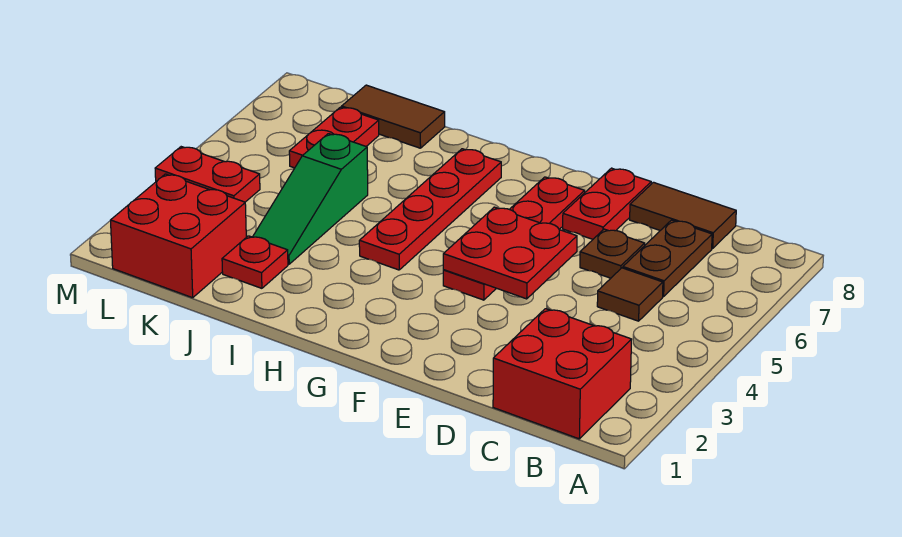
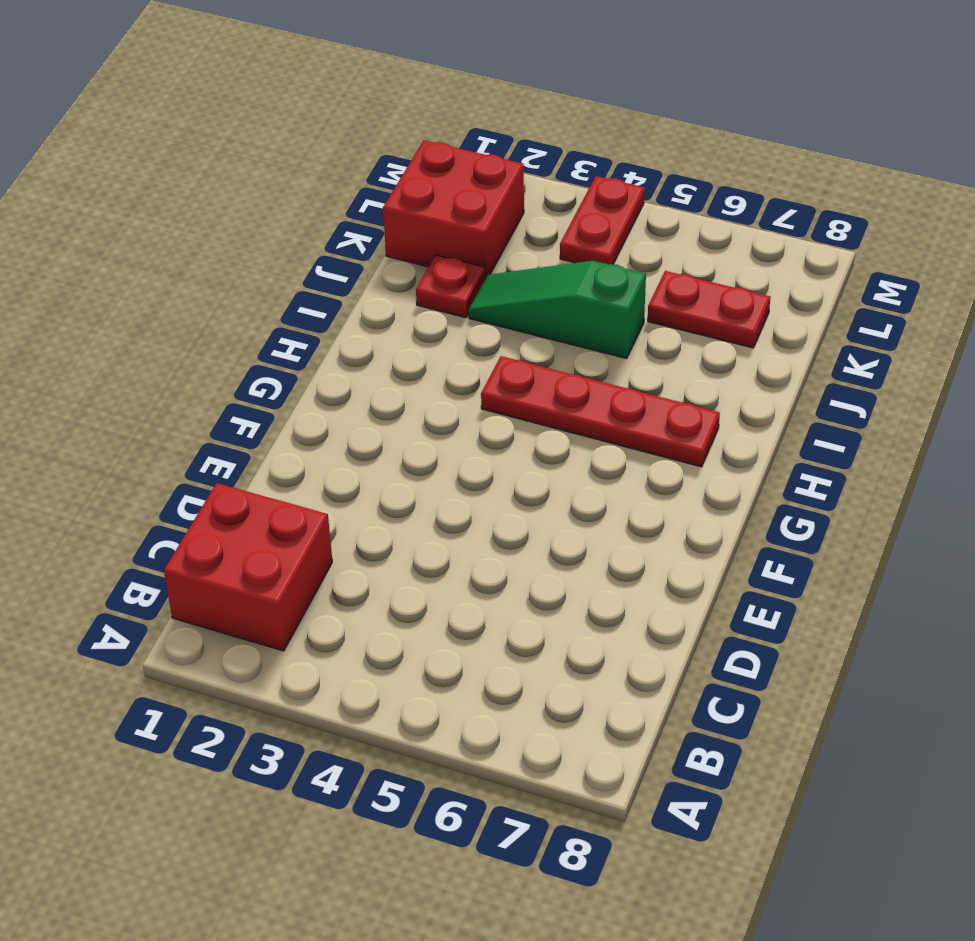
none -> brown 1x1 tile [597,268,663,321]
none -> brown 1x2 plate [623,220,712,297]
none -> brown 1x2 tile [630,182,736,248]

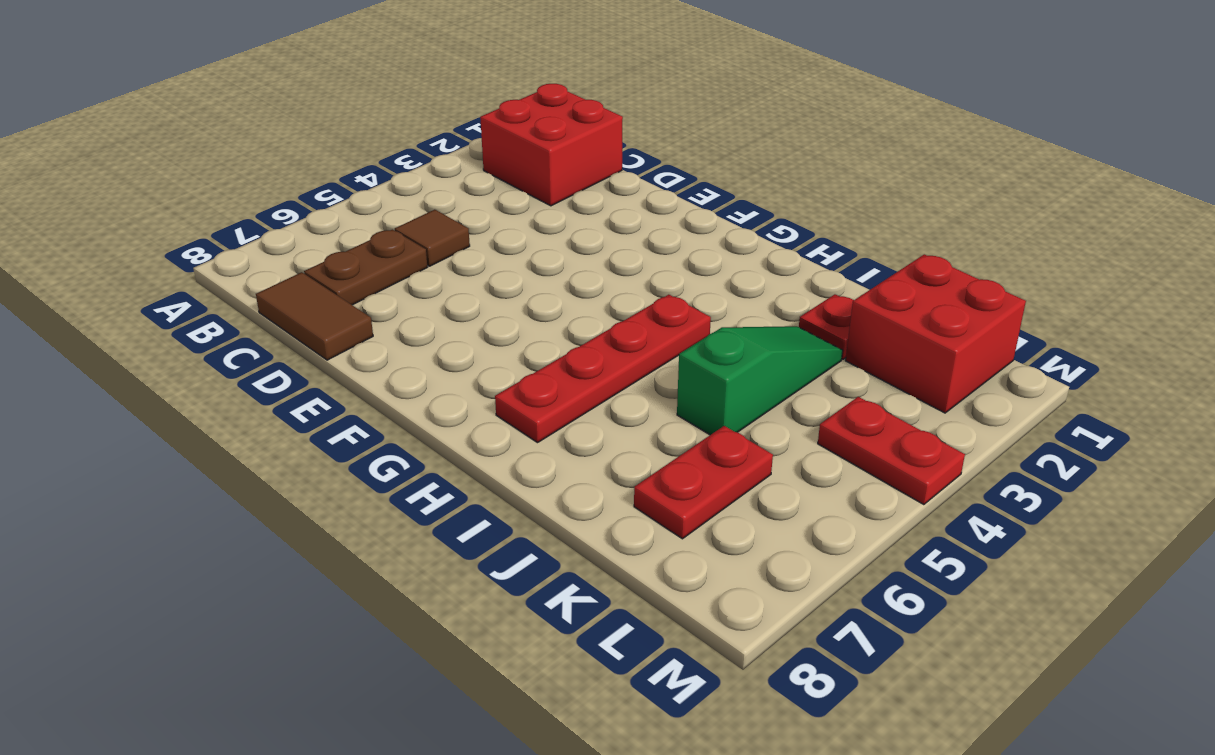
none -> brown 1x1 plate [580,229,645,278]
none -> red 1x2 plate [563,168,651,239]
none -> red 1x4 plate [443,177,585,300]

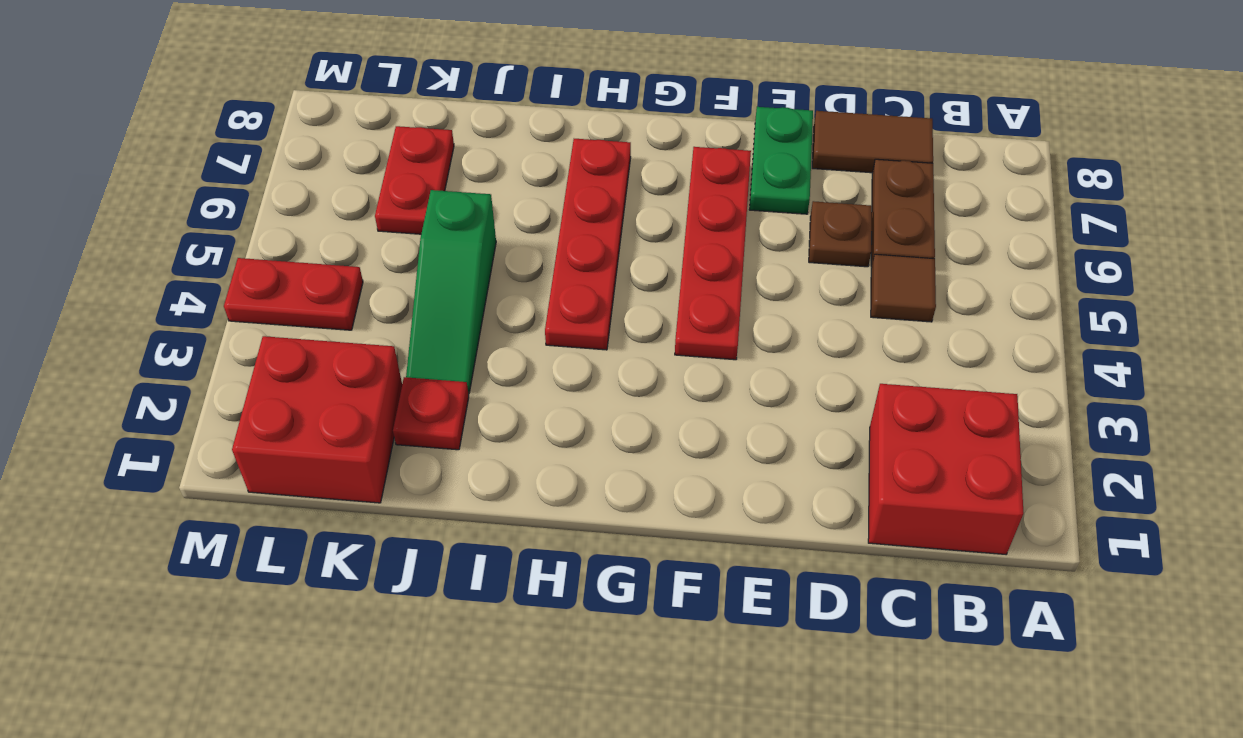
green 1x2 plate [749,107,813,214] -> red 1x2 plate [563,168,651,239]
none -> brown 1x2 tile [342,85,445,148]
none -> red 2x2 plate [443,207,577,299]

